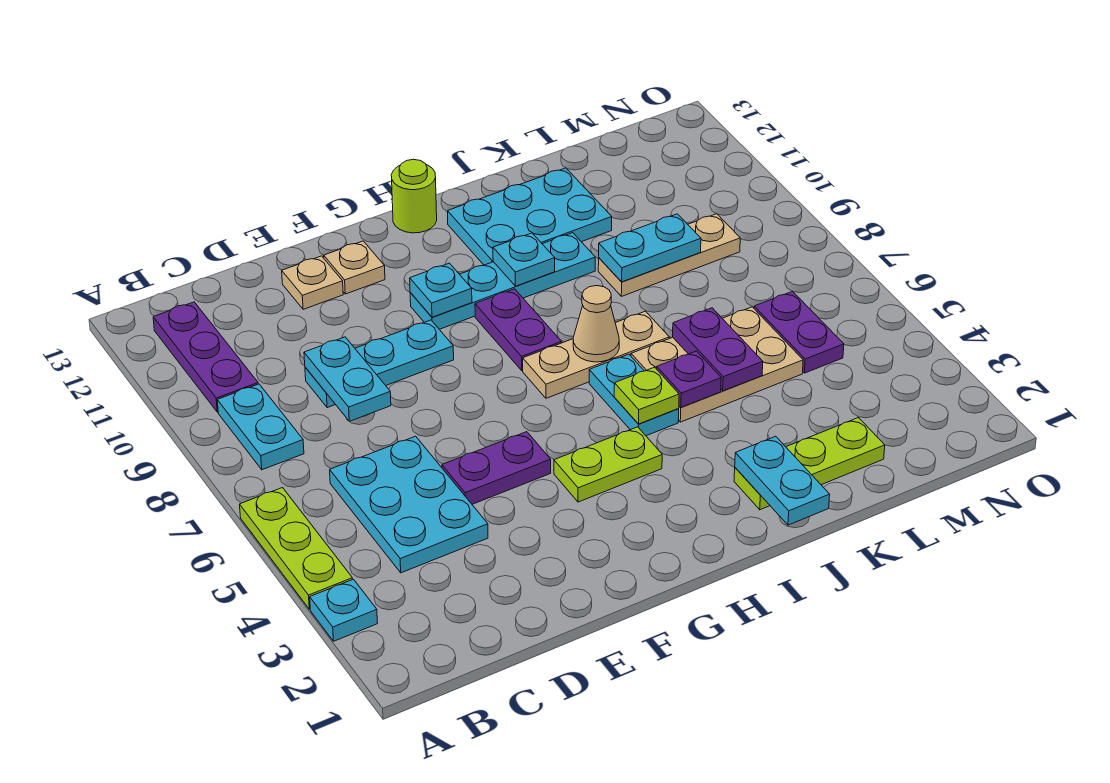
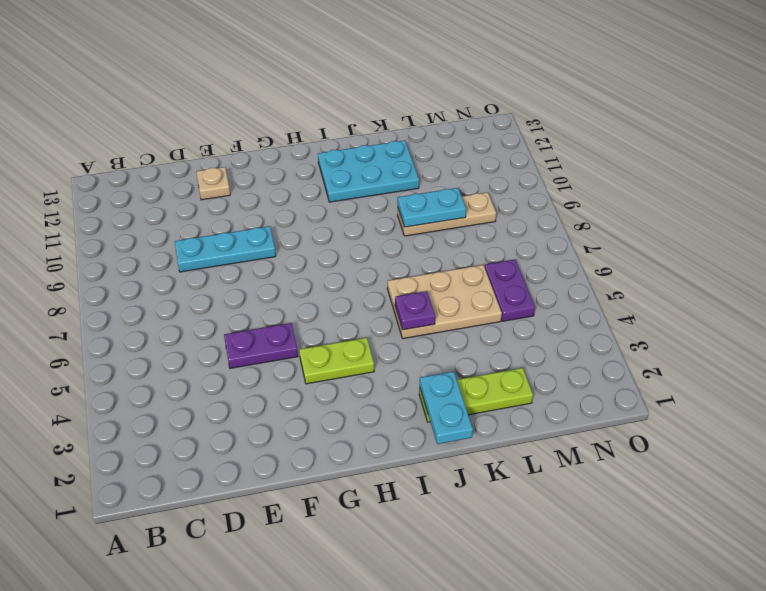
none -> cyan 1x1 plate [310,579,378,641]
none -> lime 1x3 plate [240,488,352,609]
none -> cyan 1x2 plate [217,384,304,470]

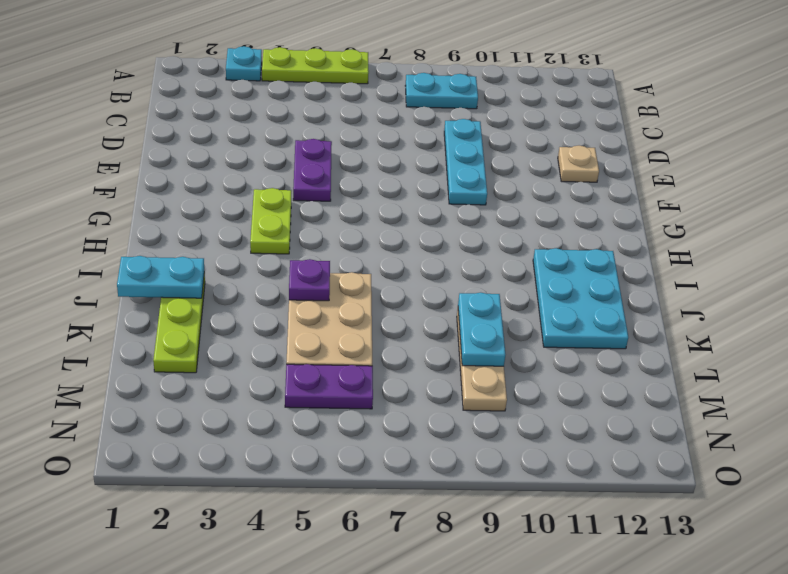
none -> purple 1x3 plate [153,302,258,412]
none -> cyan 2x3 plate [330,436,488,573]
none -> tan 1x1 plate [324,241,385,294]

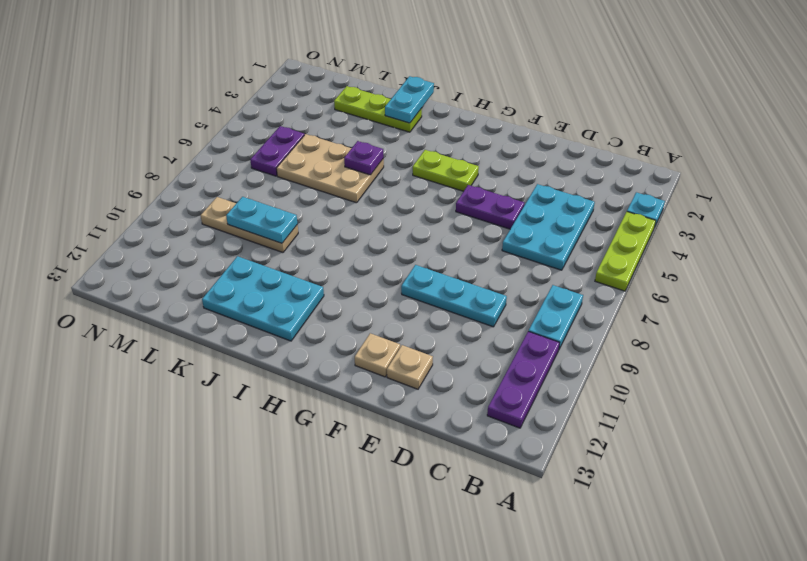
none -> cyan 1x4 plate [410,233,595,329]
none -> tan 1x3 plate [523,311,669,398]
none -> purple 1x2 plate [475,289,561,370]

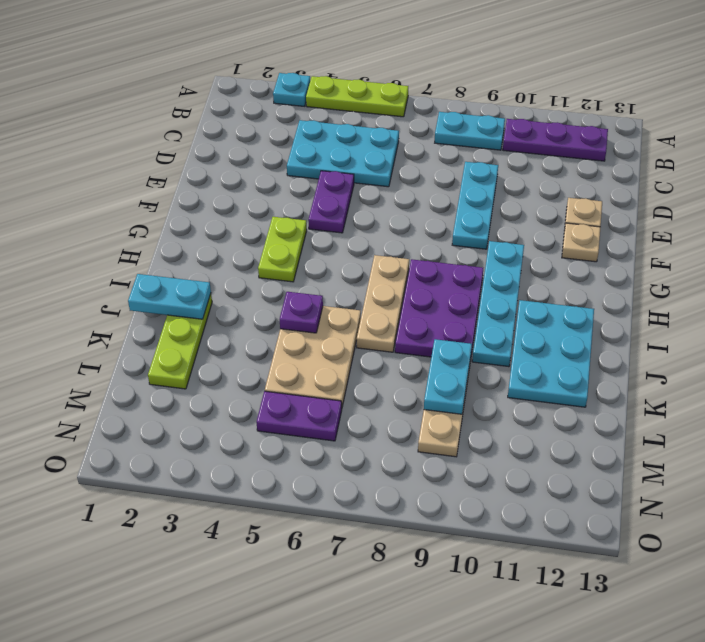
purple 2x3 plate [395,259,483,357] -> purple 1x2 plate [475,289,561,370]
none -> lime 1x1 round brick [391,159,437,233]
none -> cyan 1x2 plate [589,354,679,436]
none -> cyan 1x2 plate [304,337,391,421]

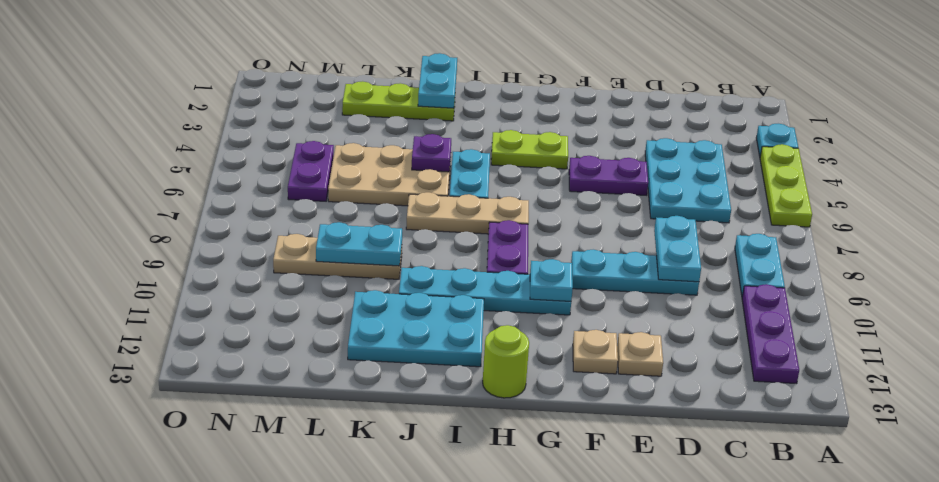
none -> lime 1x1 plate [614,367,679,424]
none -> tan 1x1 cone [573,286,619,362]
none -> cyan 1x1 plate [493,233,555,286]

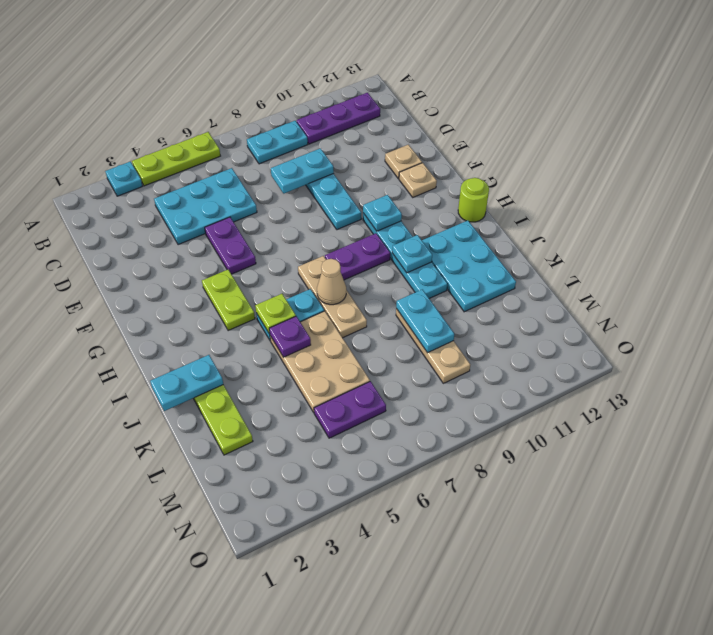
none -> purple 1x2 plate [673,308,763,391]

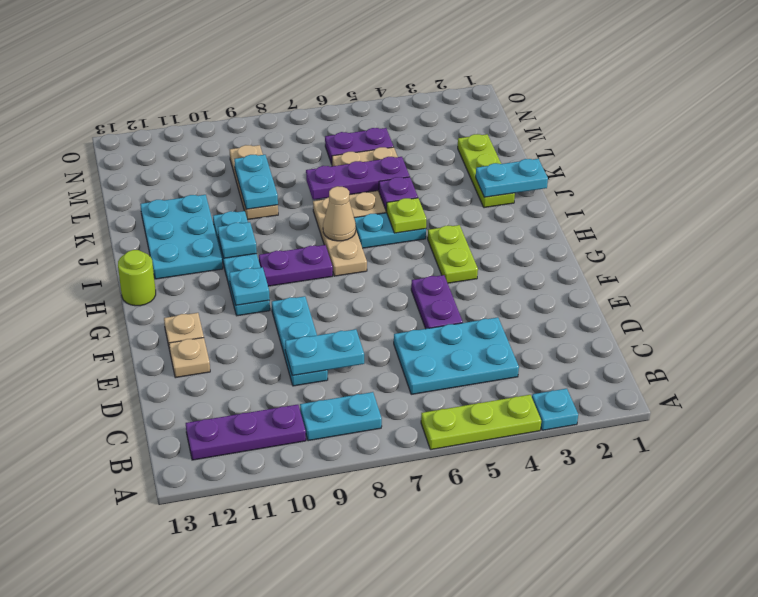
purple 1x3 plate [306,157,410,200] -> purple 1x2 plate [673,308,763,391]

